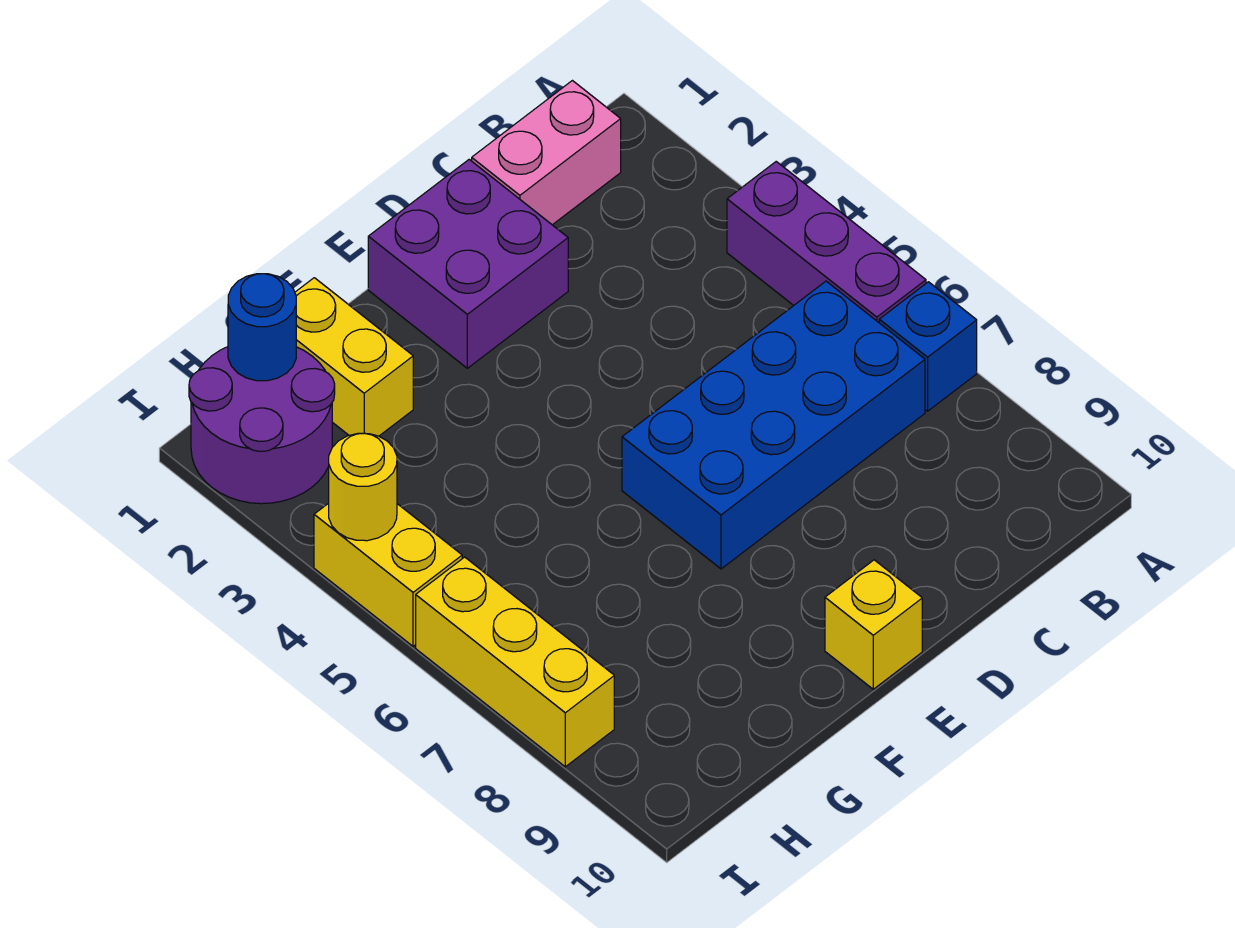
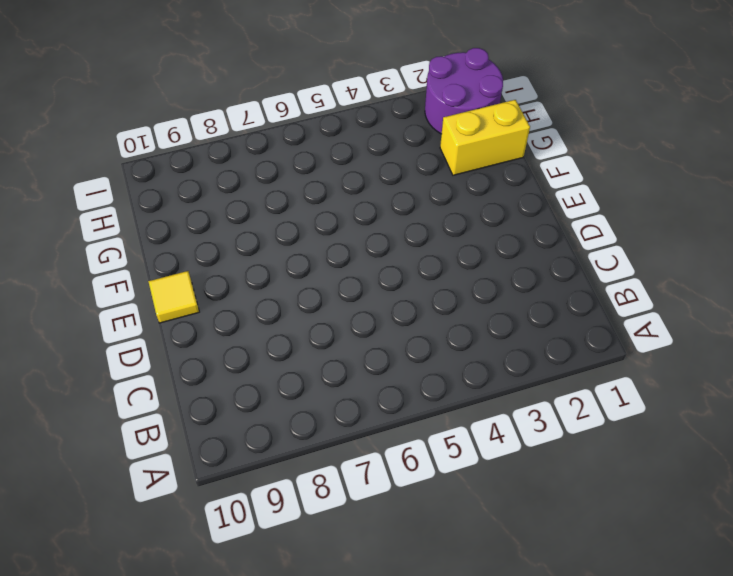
yellow 1x1 tile [148,271,199,323] -> yellow 1x1 brick [825,560,922,689]
none -> purple 1x3 brick [727,162,926,322]
none -> blue 1x1 brick [879,282,977,411]
none -> pink 1x2 brick [472,81,621,225]

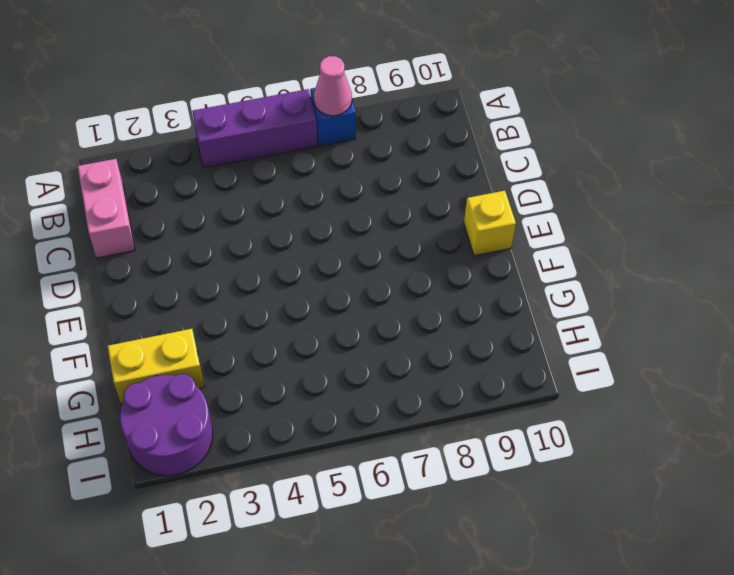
pink 1x1 cone [314,56,352,116] -> none
none -> blue 2x4 brick [622,281,925,569]
none -> purple 2x2 brick [368,160,568,368]
none -> yellow 1x2 brick [314,503,462,646]

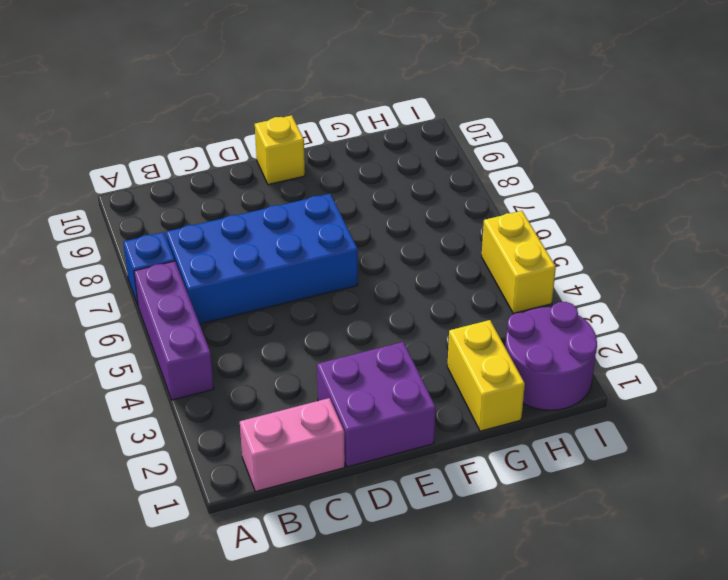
none -> yellow 1x3 brick [416,557,614,767]
none -> blue 1x1 round brick [228,274,296,381]
none -> yellow 1x1 round brick [329,433,397,541]

